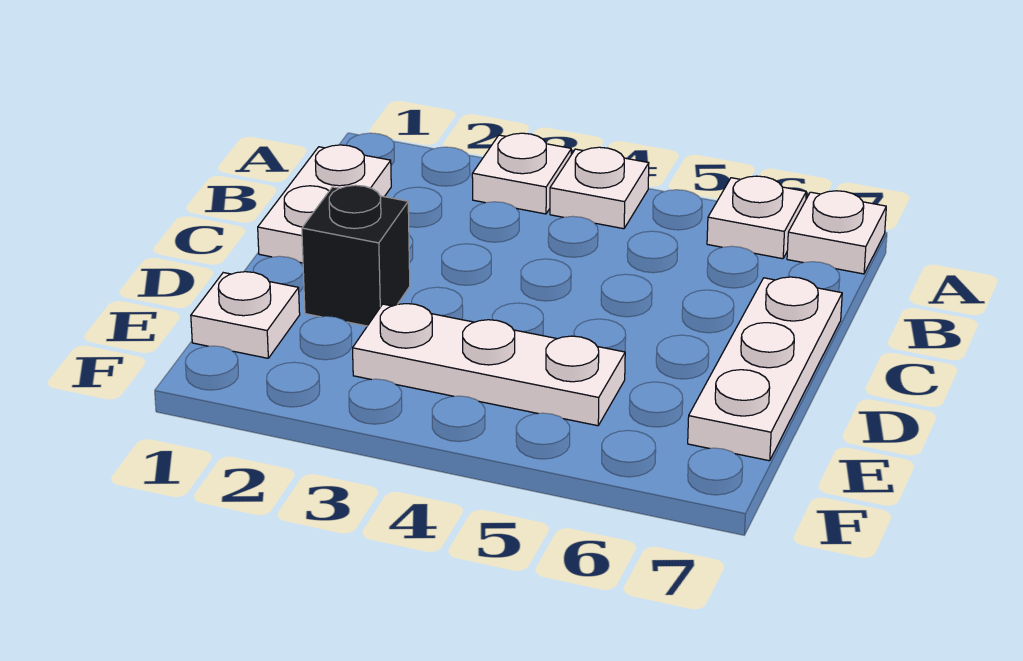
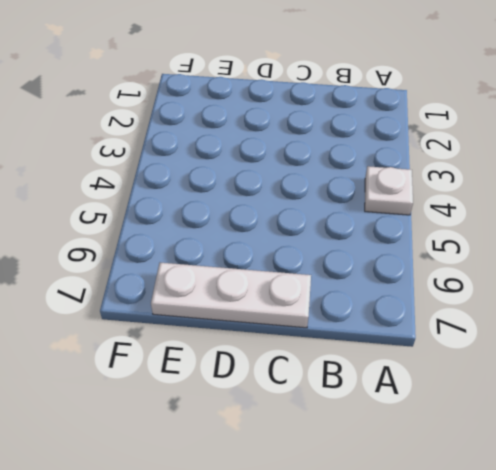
none -> white 1x1 plate [472,133,571,214]
none -> white 1x1 plate [707,176,806,259]

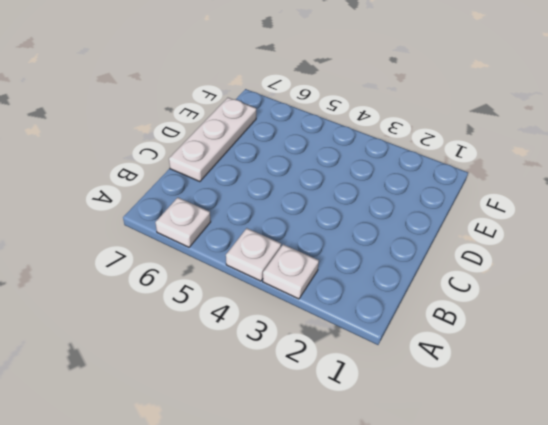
none -> white 1x1 plate [787,191,886,274]
none -> white 1x2 plate [258,145,391,263]

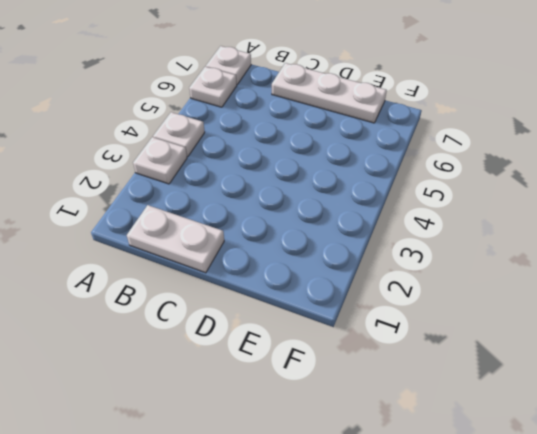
none -> black 1x1 brick [302,185,410,326]
none -> white 1x1 plate [191,272,300,358]

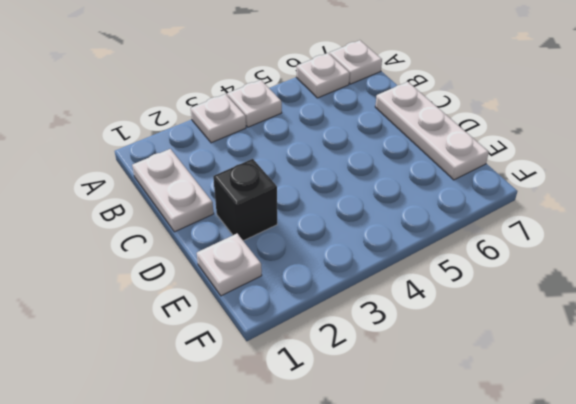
none -> white 1x3 plate [353,304,625,426]

